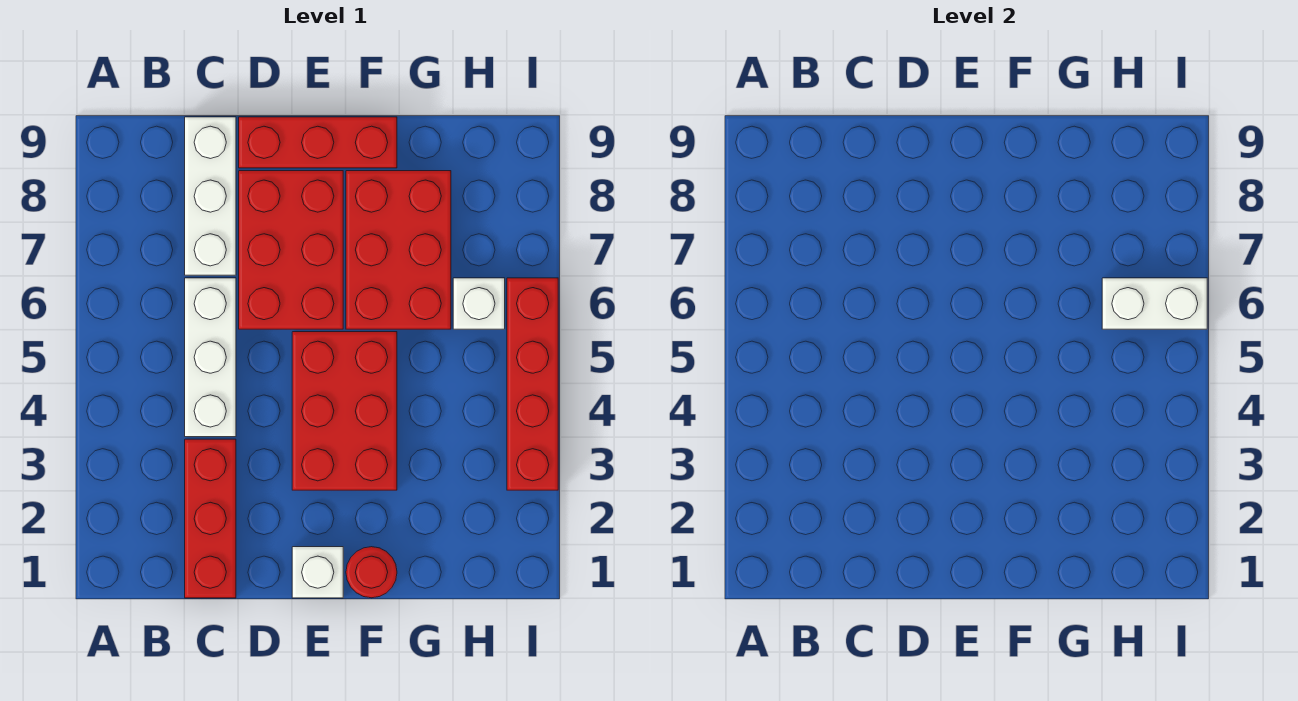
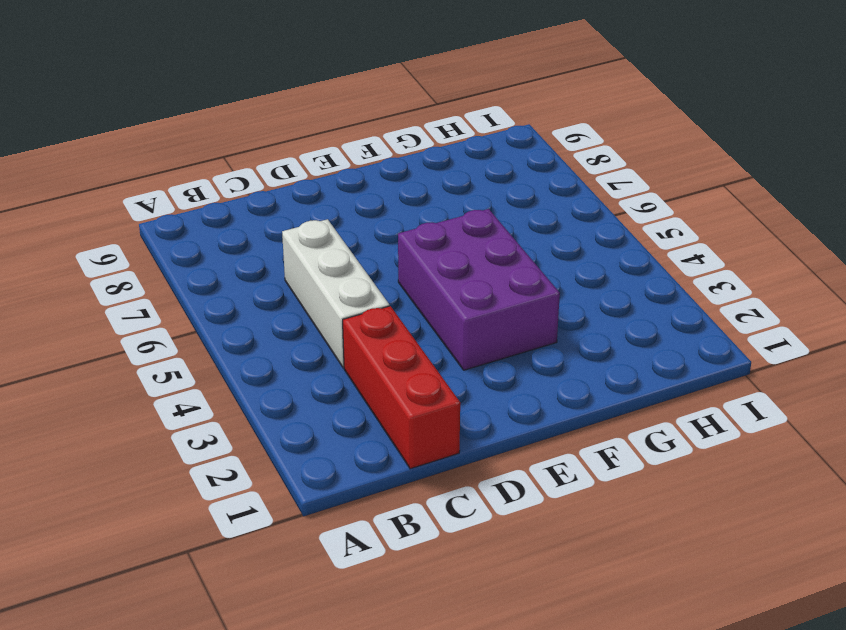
purple 2x3 brick [398,209,560,370] -> red 2x3 brick [292,332,397,490]
none -> white 1x3 brick [185,117,236,275]
none -> red 2x3 brick [239,171,343,329]
none -> red 1x3 brick [239,117,397,168]

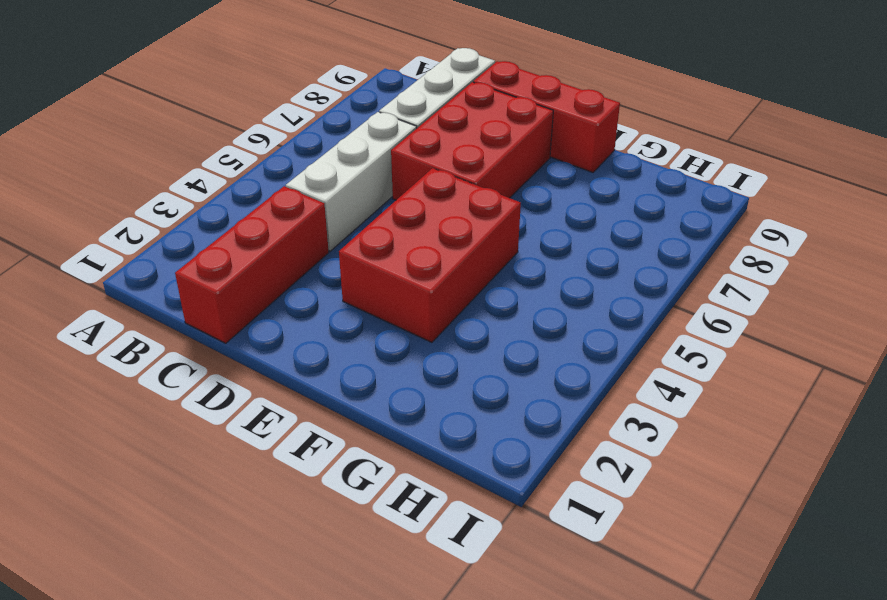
none -> white 1x1 brick [292,547,343,598]
none -> red 1x1 round brick [346,547,397,598]
none -> red 2x3 brick [346,171,451,329]

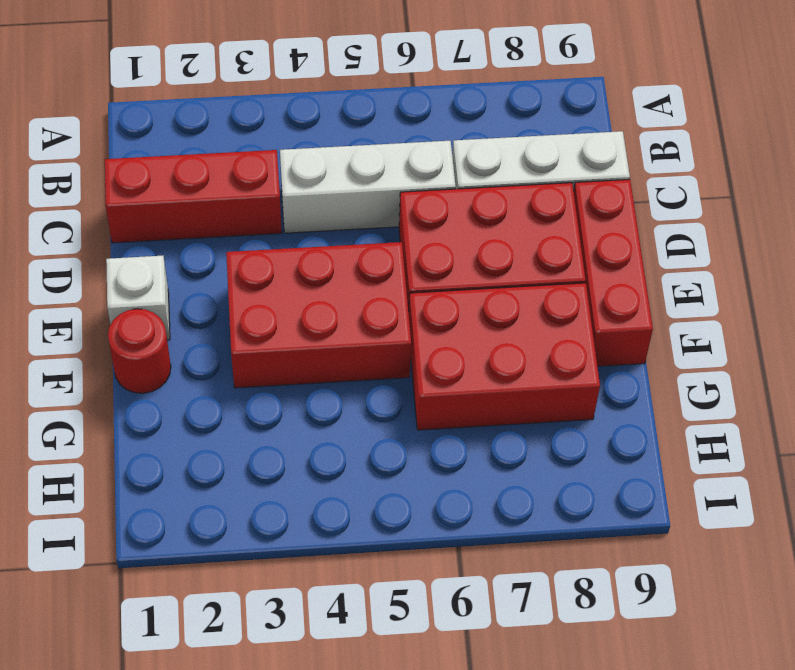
none -> white 1x1 brick [453,278,505,329]
none -> red 1x4 brick [507,278,558,490]
none -> white 1x2 brick [1102,278,1207,329]

